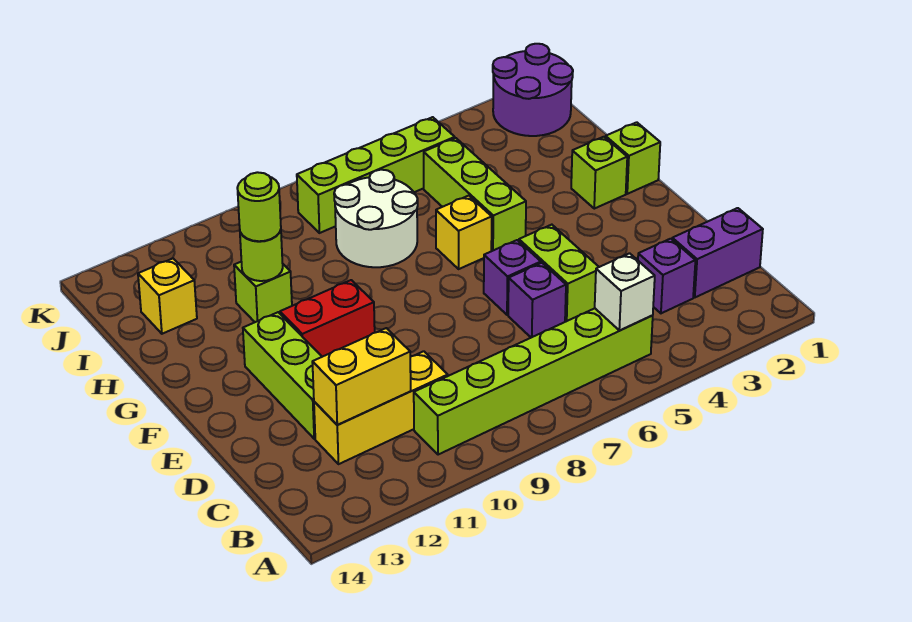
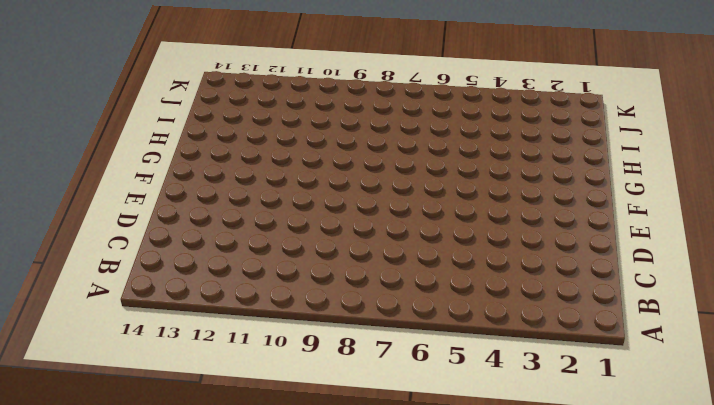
none -> lime 1x6 brick [414,308,653,455]
none -> purple 1x2 brick [672,208,763,297]
none -> purple 1x1 brick [638,239,695,313]

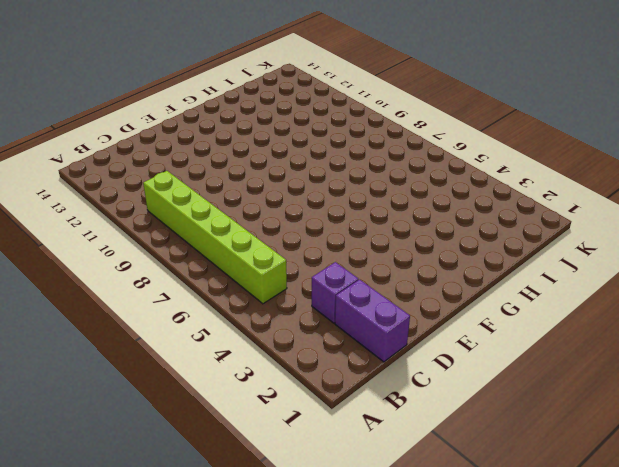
none -> yellow 1x3 brick [314,351,448,464]
none -> lime 1x2 brick [519,225,599,321]
none -> purple 1x1 brick [508,263,566,338]

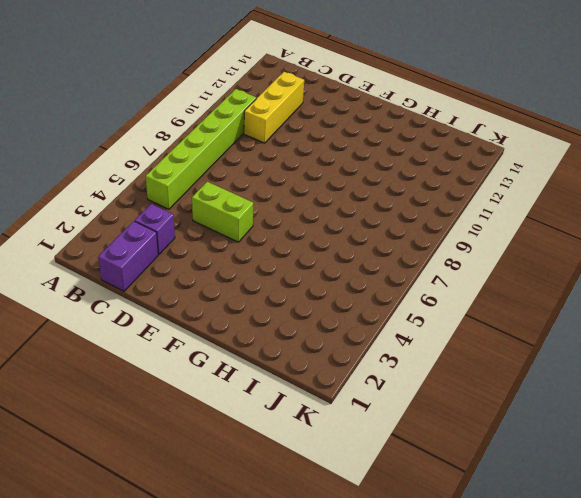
none -> purple 1x1 brick [508,263,566,338]
none -> lime 1x3 brick [243,312,322,439]
none -> purple 1x1 brick [484,240,541,315]

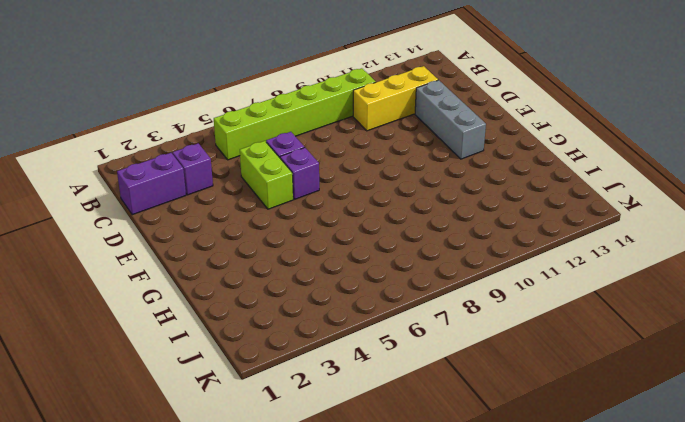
grey 1x3 brick [415,80,486,159] -> lime 1x3 brick [243,312,322,439]
none -> red 1x2 brick [280,280,375,357]
none -> lime 1x1 brick [605,122,660,194]
none -> lime 1x1 brick [571,137,627,209]

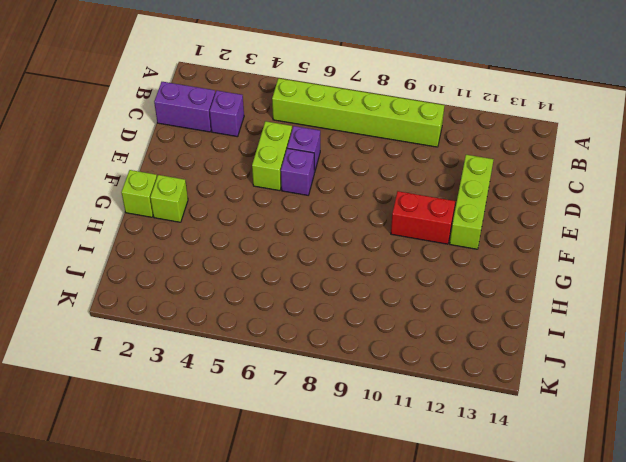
none -> yellow 1x3 brick [314,351,448,464]
none -> lime 1x3 brick [424,138,526,251]
none -> yellow 1x1 brick [436,196,492,269]

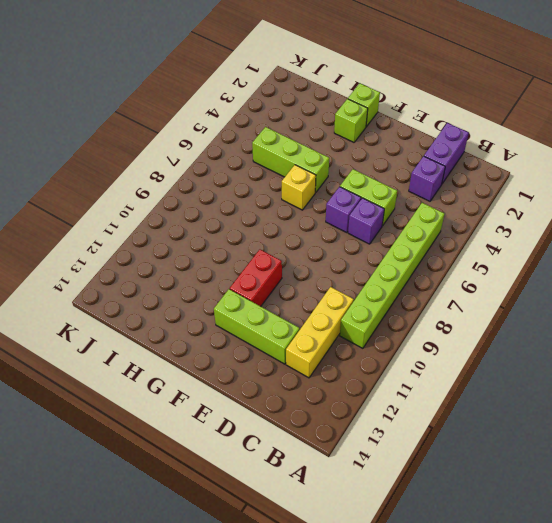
none -> white 2x2 round brick [334,170,418,267]
none -> lime 1x1 brick [234,262,292,322]
none -> yellow 1x1 brick [138,259,197,334]

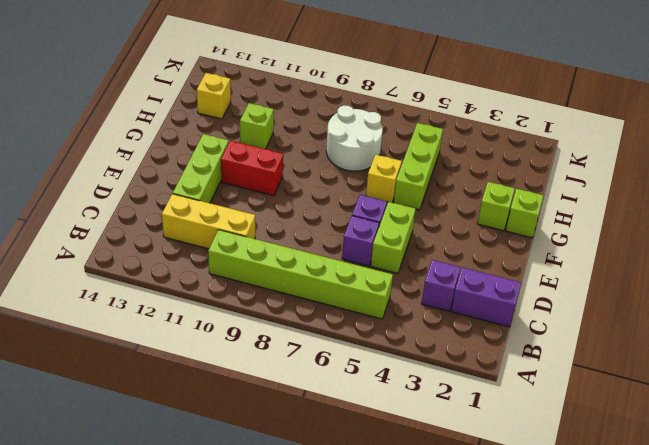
none -> purple 2x2 round brick [493,44,573,136]
none -> lime 1x4 brick [297,117,455,233]
none -> white 1x1 brick [595,253,655,330]

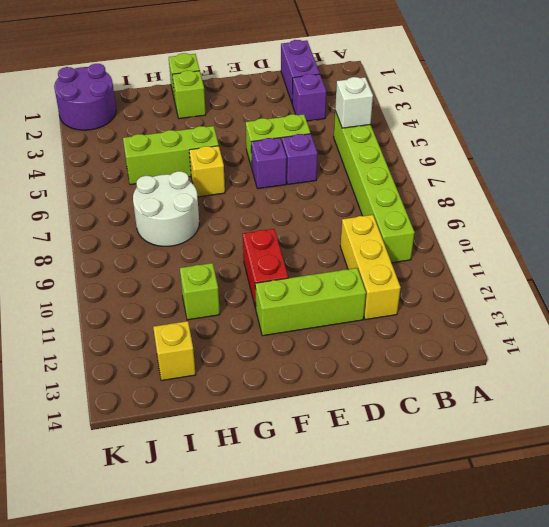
none -> lime 1x4 brick [297,117,455,233]
none -> yellow 1x2 brick [312,328,411,425]
none -> lime 1x1 round brick [240,230,283,281]

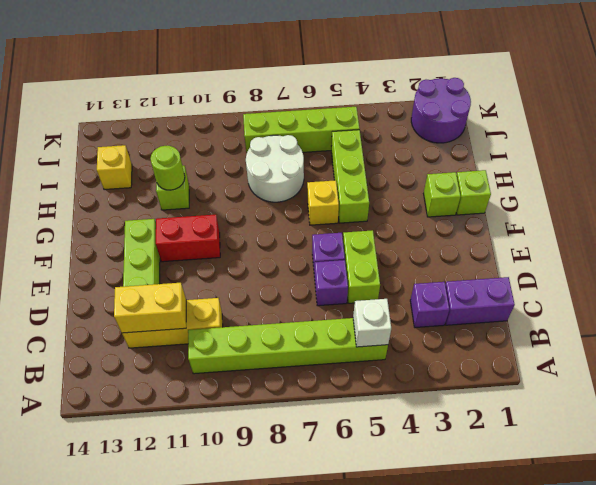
none -> lime 1x1 round brick [237,172,281,241]

